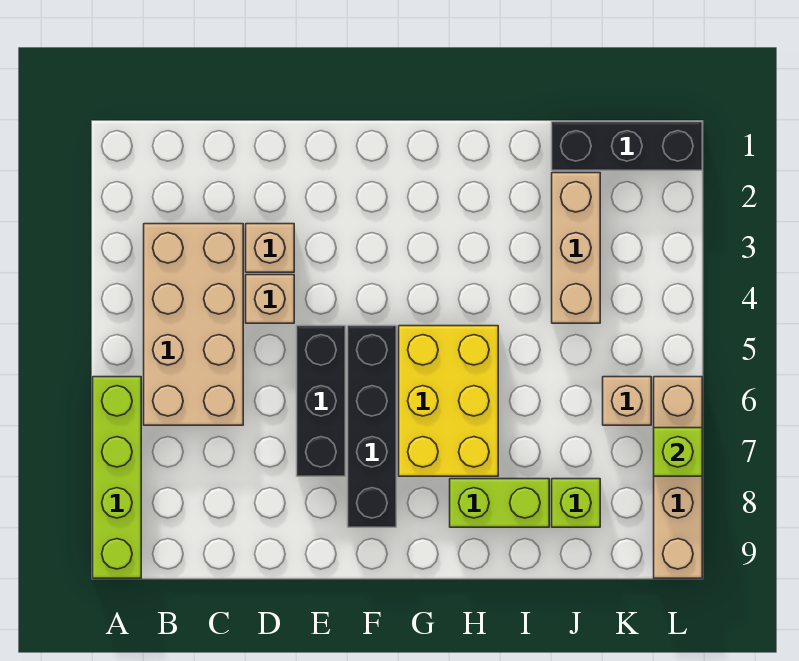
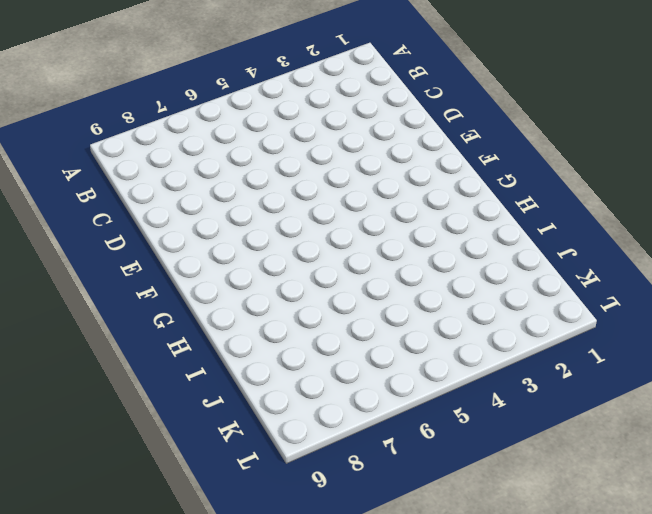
none -> lime 1x4 brick [93,377,141,578]
none -> tan 2x4 brick [144,224,243,425]
none -> tan 1x1 brick [246,224,294,272]

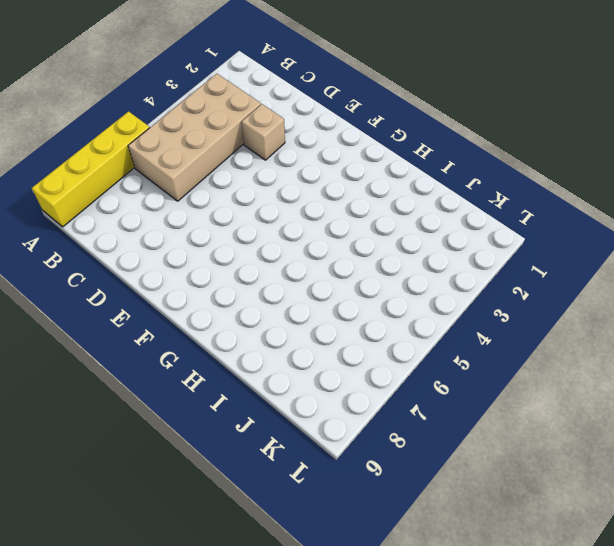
yellow 1x4 brick [32,111,150,227] -> lime 1x4 brick [93,377,141,578]
none -> tan 1x1 brick [246,275,294,323]
none -> black 1x3 brick [297,326,345,476]
none -> black 1x4 brick [348,326,396,527]

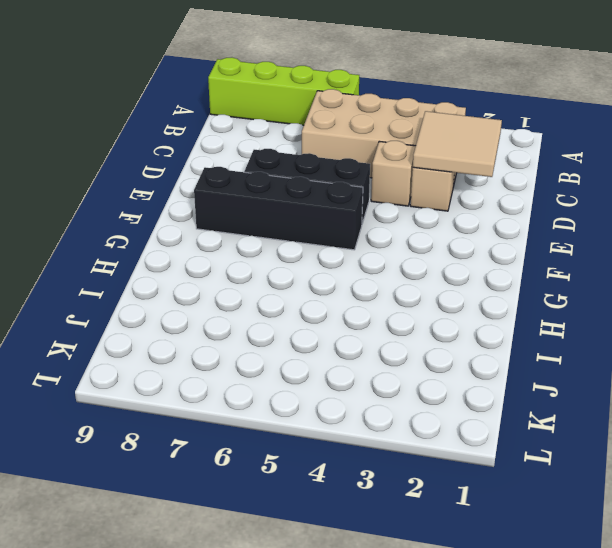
tan 2x2 tile [413,111,502,177] -> none
none -> yellow 2x3 brick [399,326,498,476]
none -> lime 1x2 brick [450,479,549,527]
none -> black 1x3 brick [552,122,702,170]

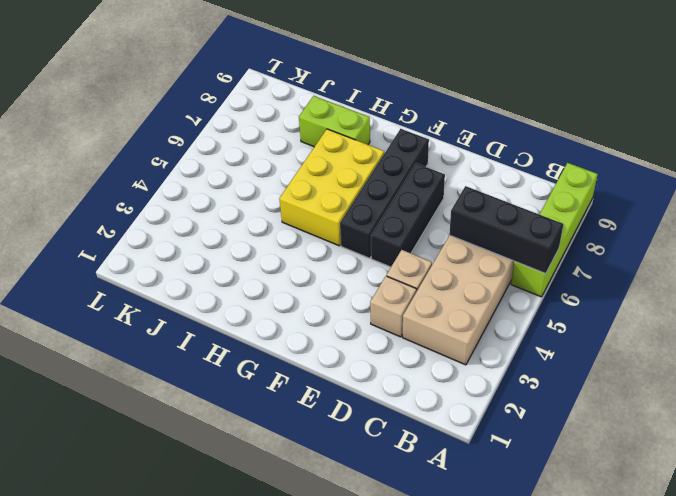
black 1x3 brick [449,186,563,274] -> black 1x3 brick moved to [552,122,702,170]
none -> tan 1x3 brick [552,173,600,323]
none -> lime 1x1 brick [552,479,600,527]
none -> tan 1x1 brick [603,377,651,425]

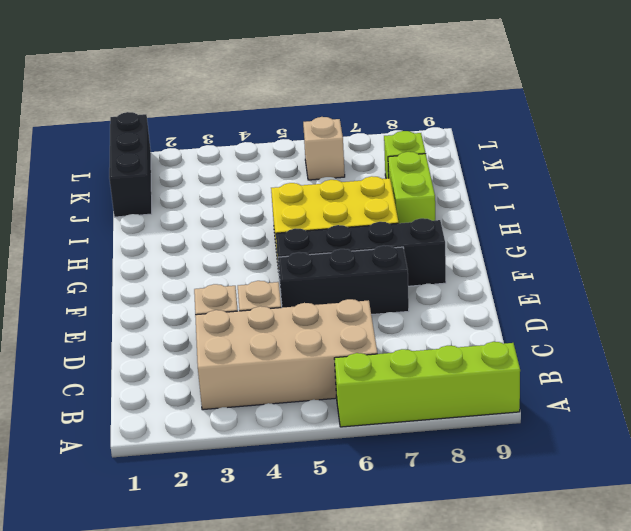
none -> tan 1x3 brick [552,173,600,323]
none -> tan 1x4 brick [654,377,702,578]
none -> lime 1x1 brick [654,428,702,476]

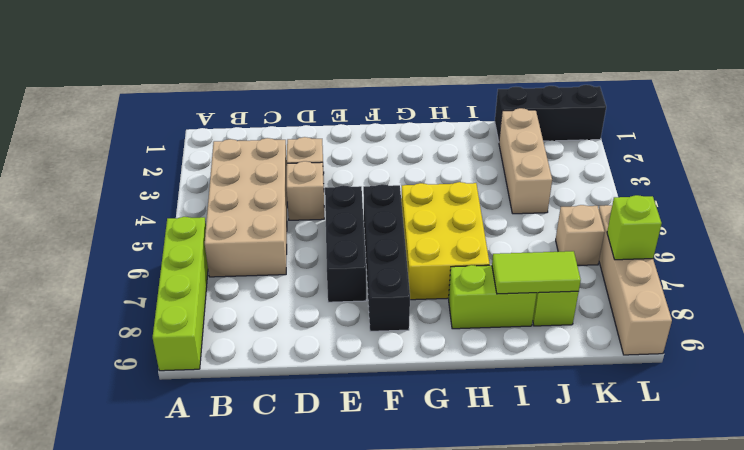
lime 1x2 tile [492,251,581,294] -> none

